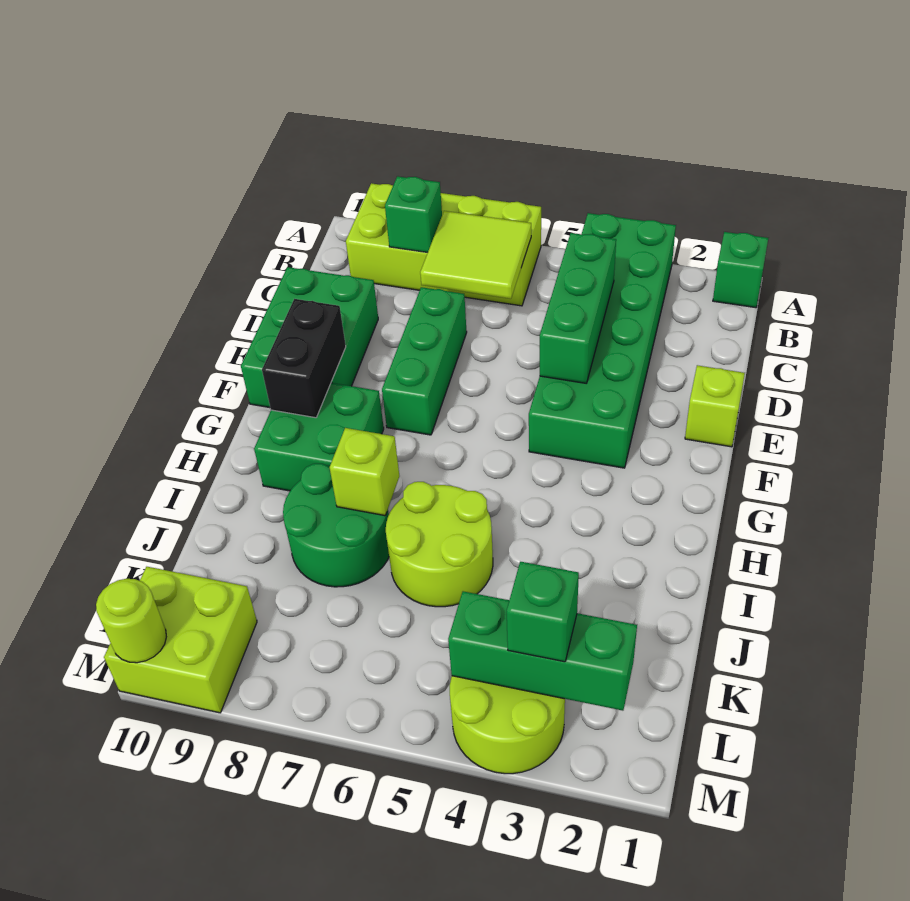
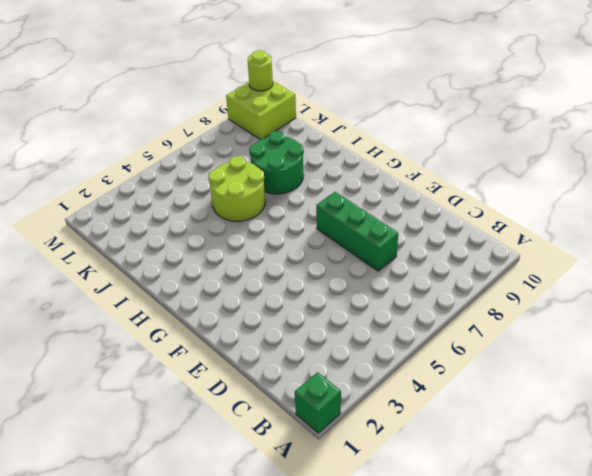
none -> green 2x6 brick [529,213,676,468]
none -> lime 2x4 brick [346,183,541,306]
none -> green 2x3 brick [241,267,378,408]

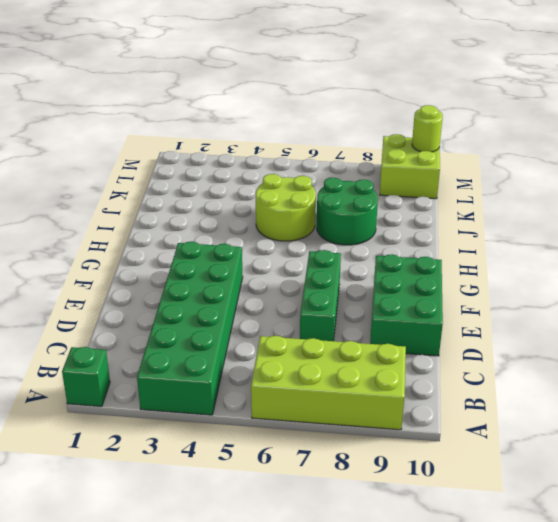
none -> lime 1x1 brick [685,365,745,447]
none -> green 2x2 brick [254,383,384,491]
none -> lime 2x2 round brick [450,676,565,774]

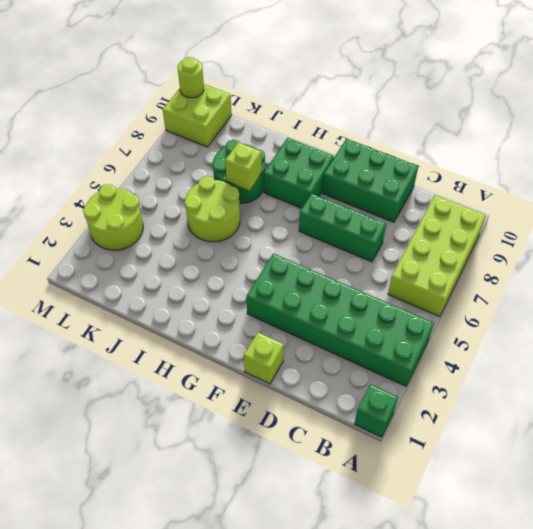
none -> lime 2x2 tile [420,211,531,299]
none -> green 1x1 brick [385,176,442,252]
none -> green 1x3 brick [540,233,616,383]

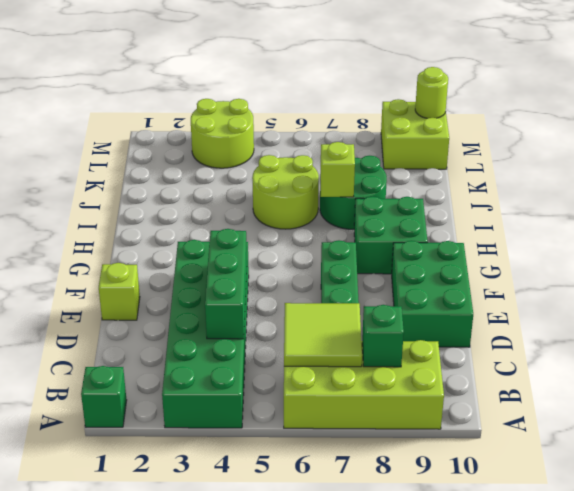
none -> black 1x2 brick [262,299,346,418]
none -> green 1x3 brick [448,591,637,711]
none -> green 1x1 brick [507,562,579,662]

